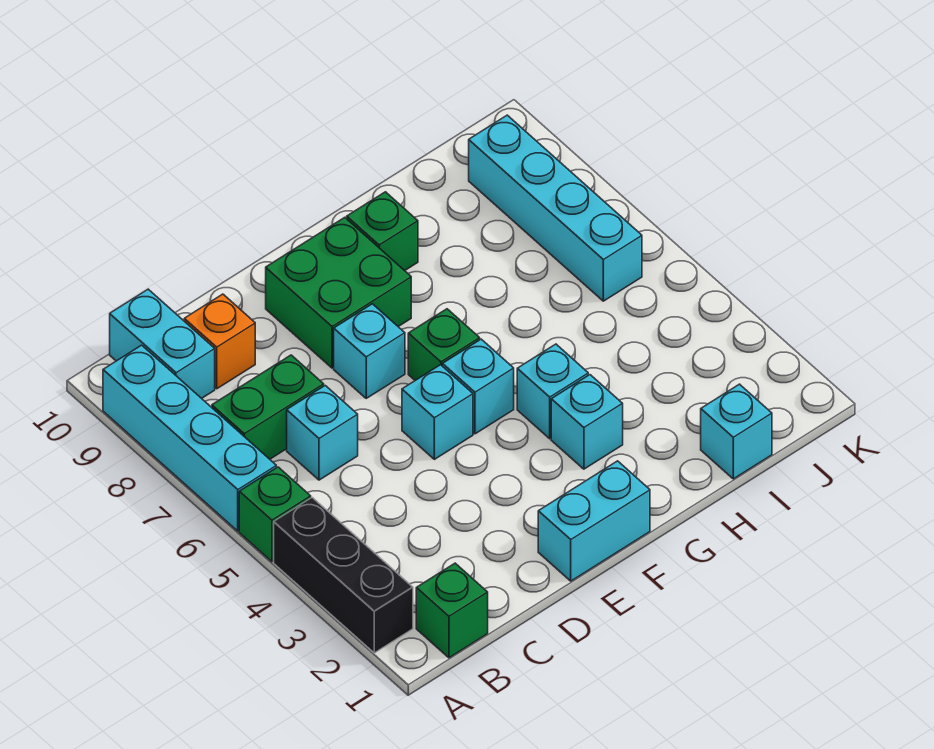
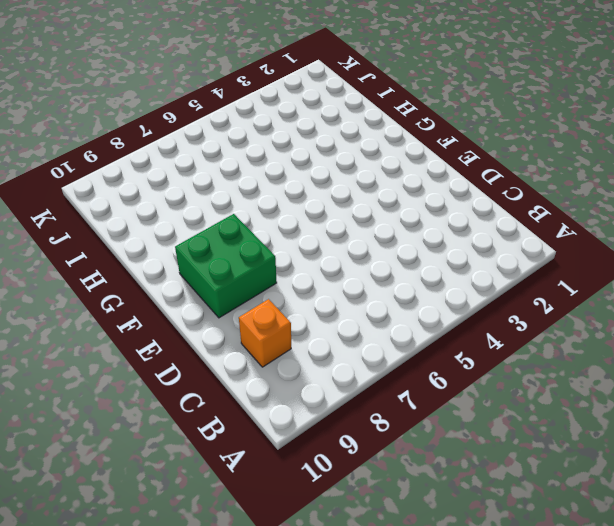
none -> black 1x3 brick [274,498,413,653]
none -> green 1x1 brick [239,467,311,562]
none -> cyan 1x4 brick [103,345,276,531]

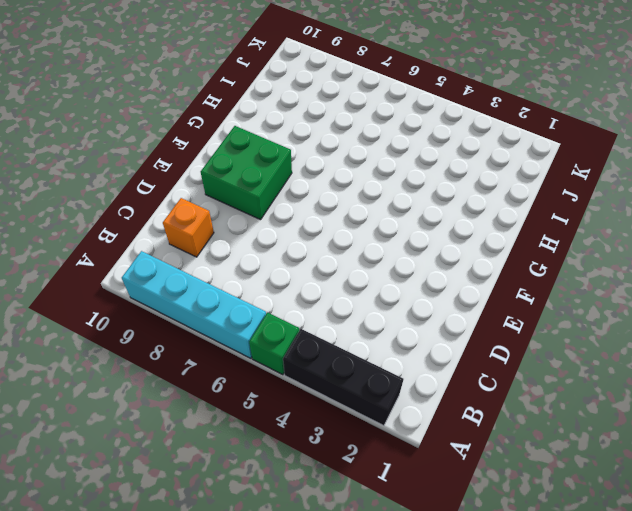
none -> green 1x1 brick [416,563,488,658]
none -> green 1x2 brick [212,355,324,459]
none -> cyan 1x2 brick [110,289,215,398]

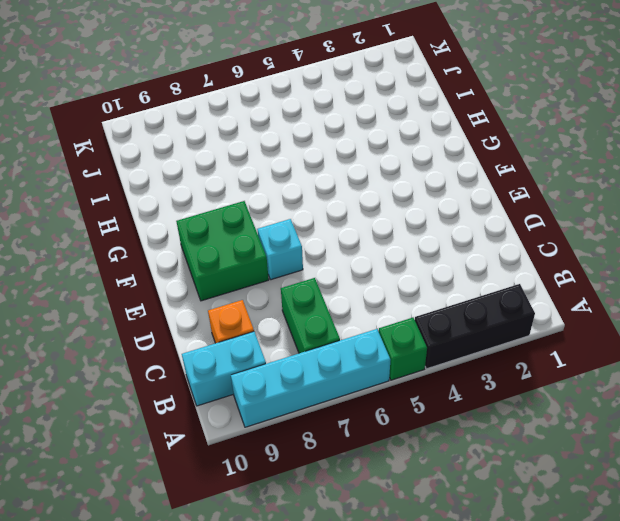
none -> green 1x1 brick [416,563,488,658]
none -> cyan 1x1 brick [287,386,358,480]
none -> cyan 1x2 brick [538,461,650,581]

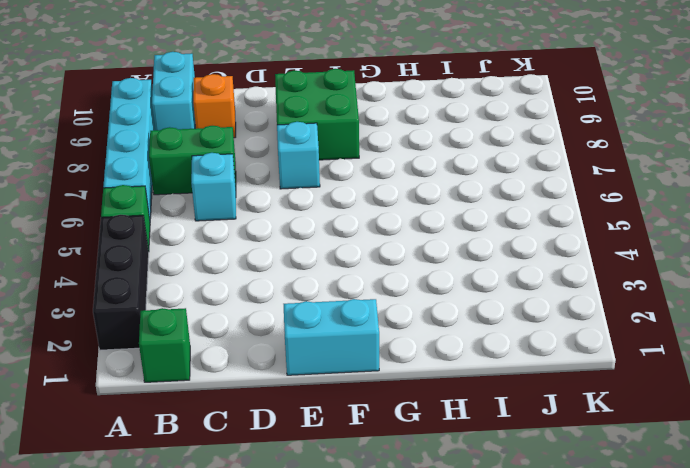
none -> cyan 1x1 brick [402,365,473,459]
none -> cyan 1x1 brick [443,339,514,434]
none -> green 1x1 brick [408,309,480,380]

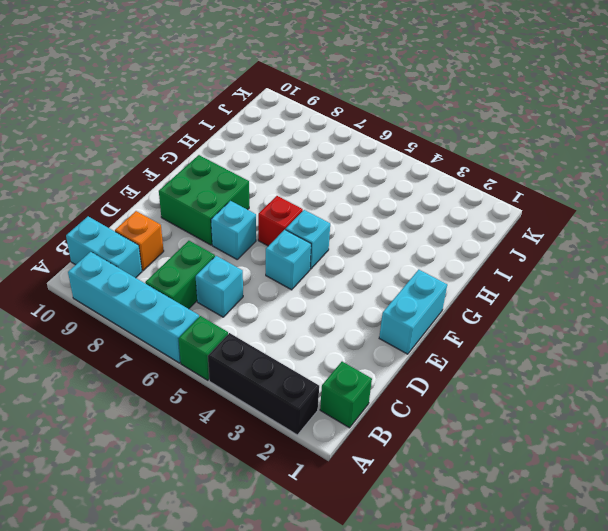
red 1x1 brick [258,196,303,246] -> green 1x1 brick [408,309,480,380]
none -> cyan 1x1 brick [551,375,623,469]
none -> cyan 1x1 brick [517,344,588,439]
none -> green 1x1 brick [347,192,418,271]

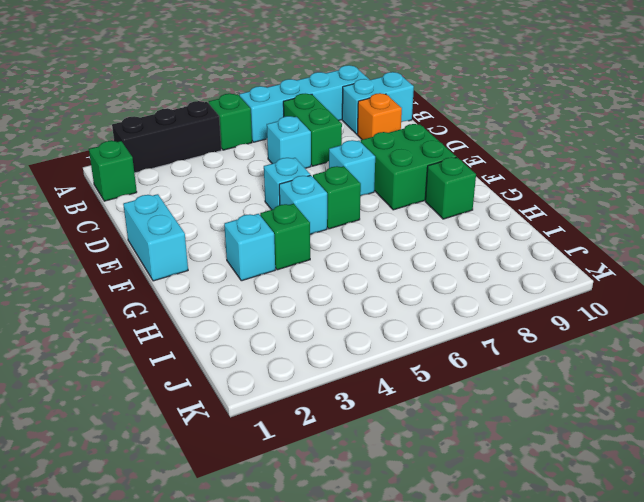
green 1x1 brick [260,204,310,270] -> cyan 1x1 brick [517,344,588,439]
none -> cyan 1x1 brick [701,384,772,479]
none -> cyan 1x4 brick [469,115,642,301]

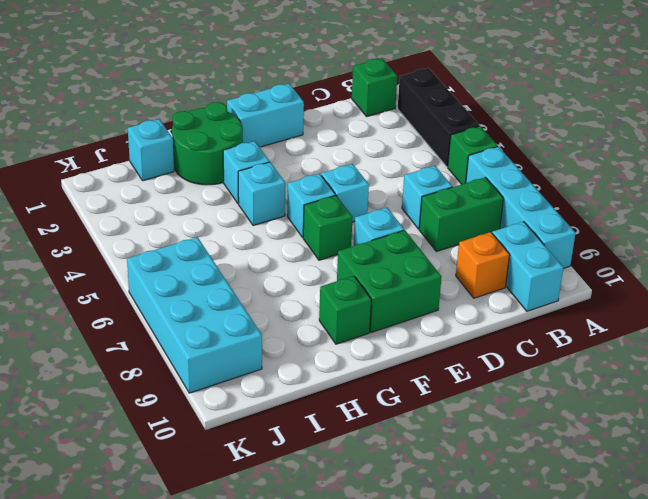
green 2x2 round brick [172,102,243,185] -> none
cyan 2x4 brick [127,237,262,393] -> cyan 1x4 brick [469,115,642,301]

